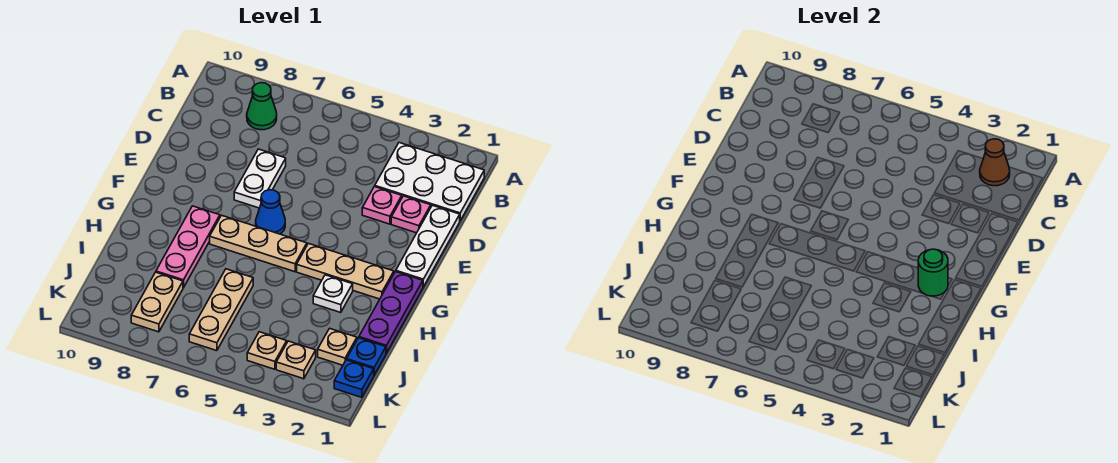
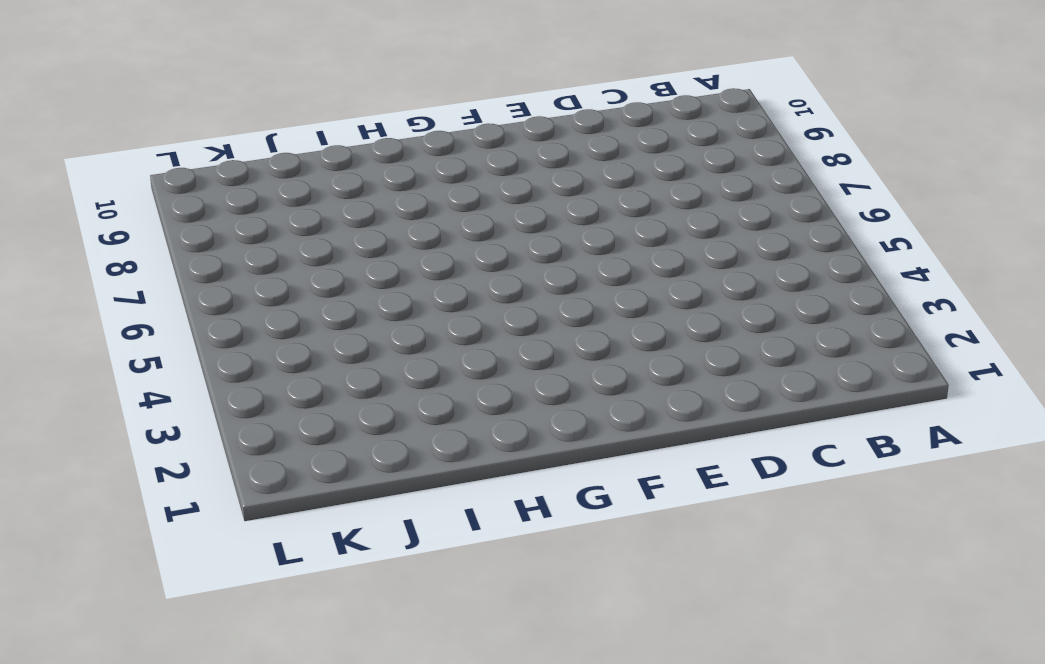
none -> white 2x3 plate [375,143,484,221]
none -> green 1x1 cone [247,83,277,130]
none -> white 1x3 plate [396,205,460,287]

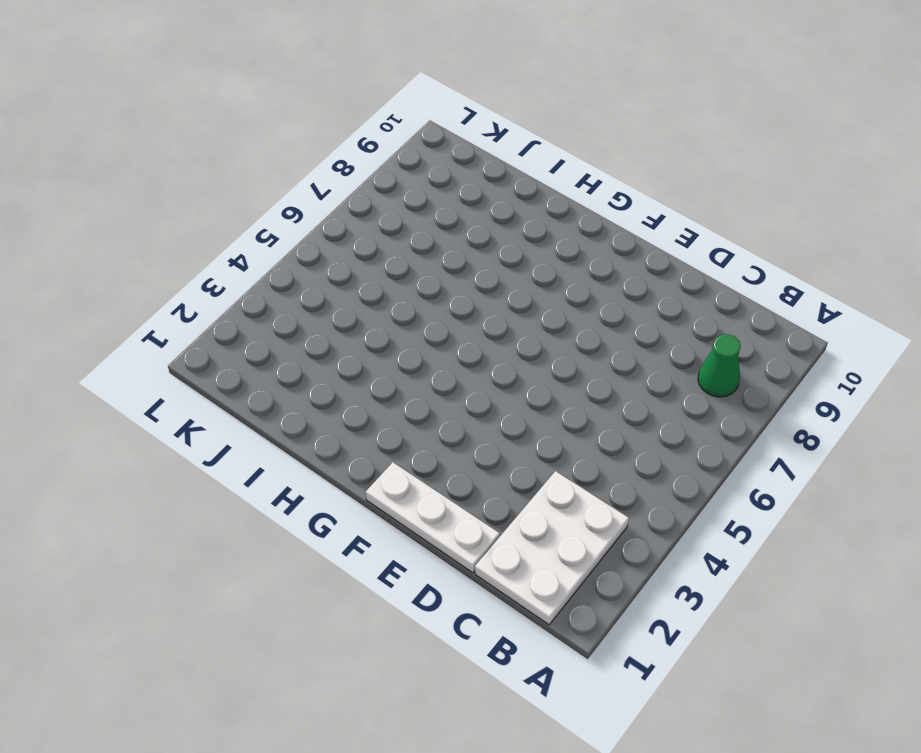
none -> pink 1x1 plate [391,196,431,233]
none -> pink 1x1 plate [362,187,402,224]
none -> white 1x2 plate [234,149,286,208]

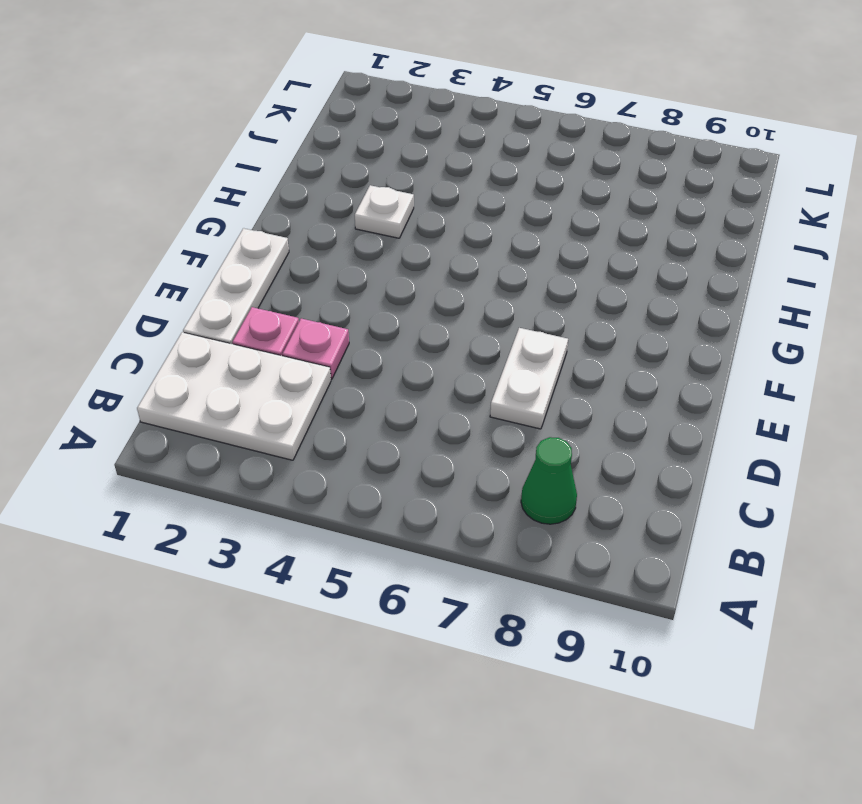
none -> blue 1x1 cone [256,190,285,234]
none -> purple 1x3 plate [359,272,423,353]
none -> tan 1x3 plate [297,244,394,299]

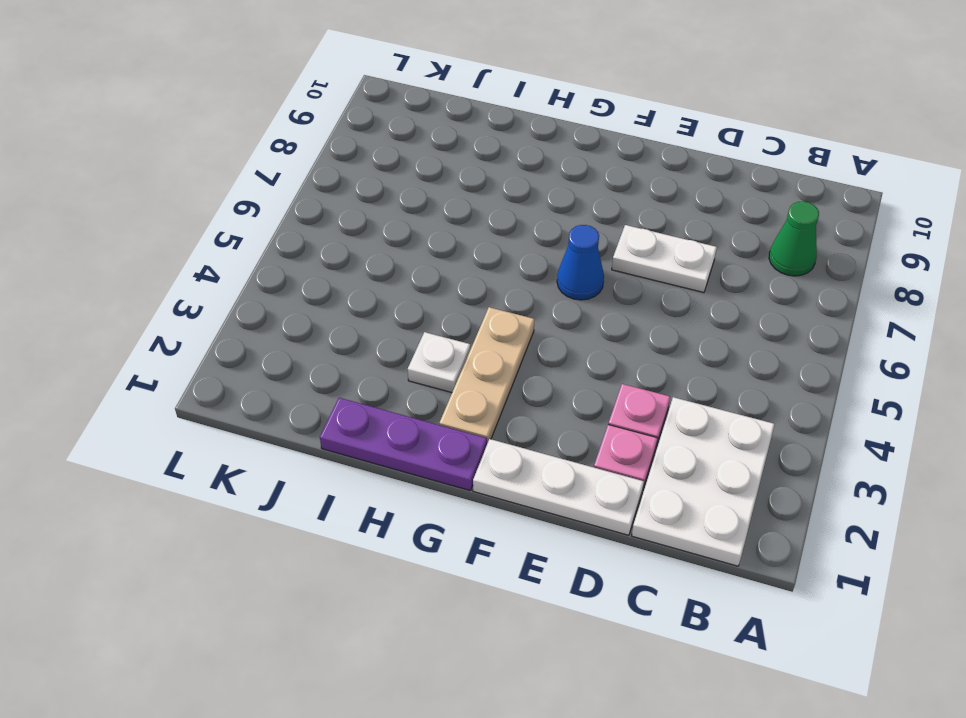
none -> tan 1x3 plate [210,215,307,272]
none -> pink 1x3 plate [156,206,220,288]
none -> tan 1x3 plate [189,269,253,351]

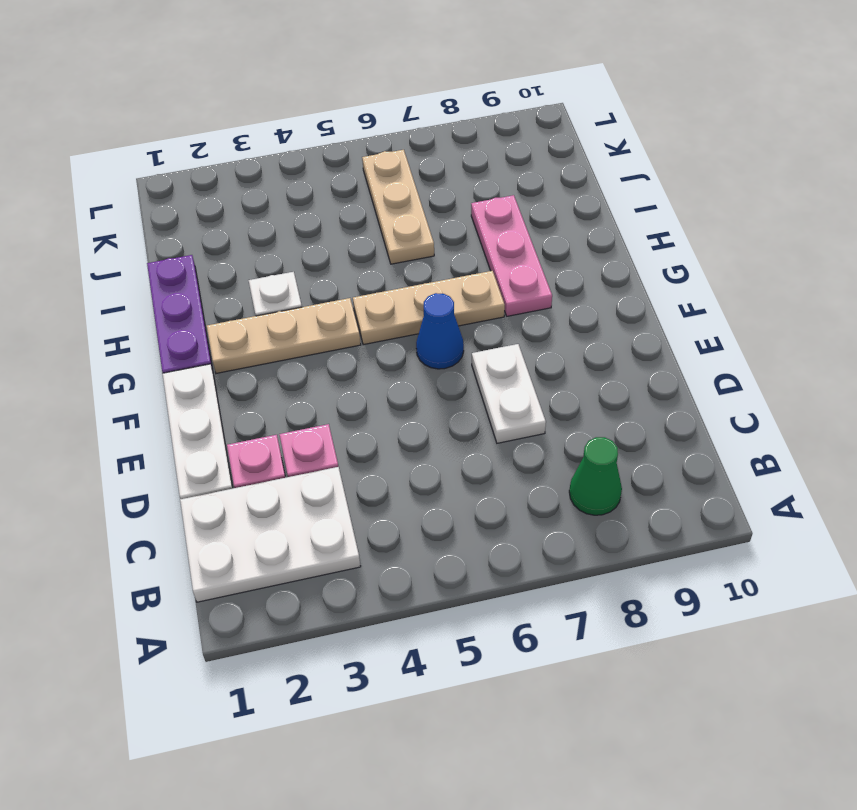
none -> blue 1x1 plate [347,338,386,375]
none -> tan 1x1 plate [318,328,357,365]
none -> tan 1x2 plate [131,272,183,332]

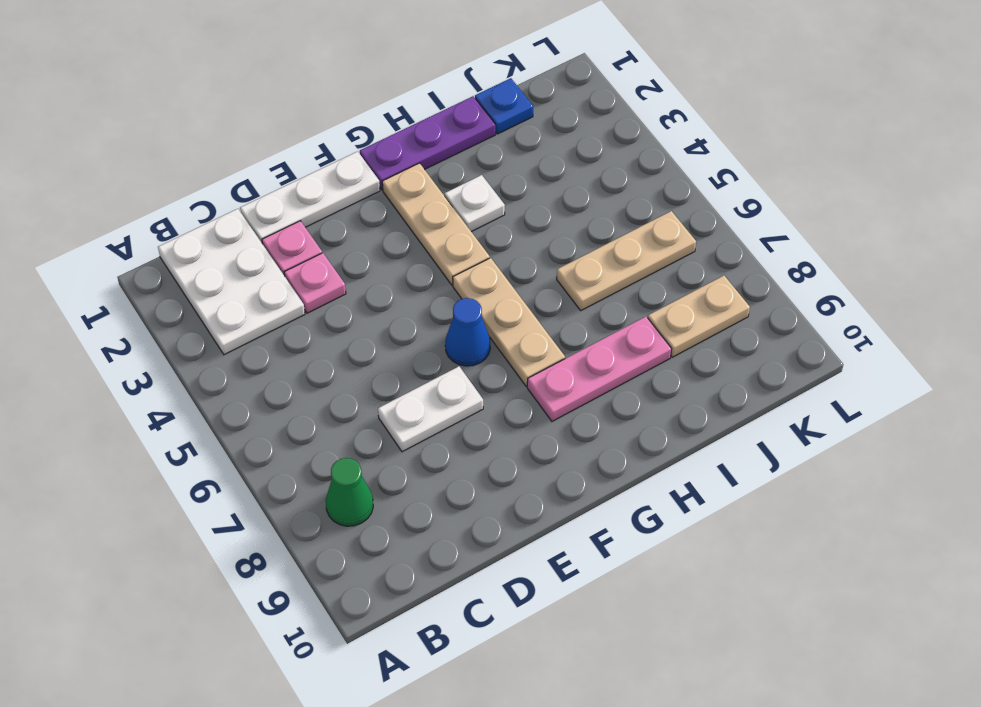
none -> tan 1x1 plate [318,328,357,365]
none -> blue 1x1 plate [334,360,374,397]
none -> tan 1x1 plate [276,341,316,379]

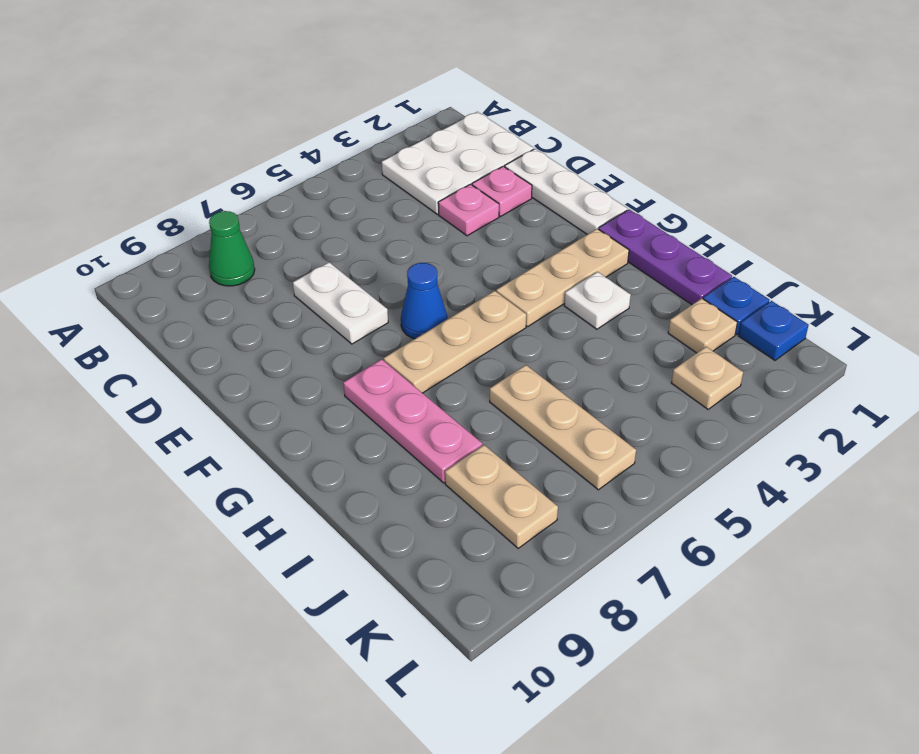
none -> tan 1x1 plate [247,332,287,369]
none -> brown 1x1 cone [980,139,1010,186]
none -> green 1x1 round brick [918,249,948,296]

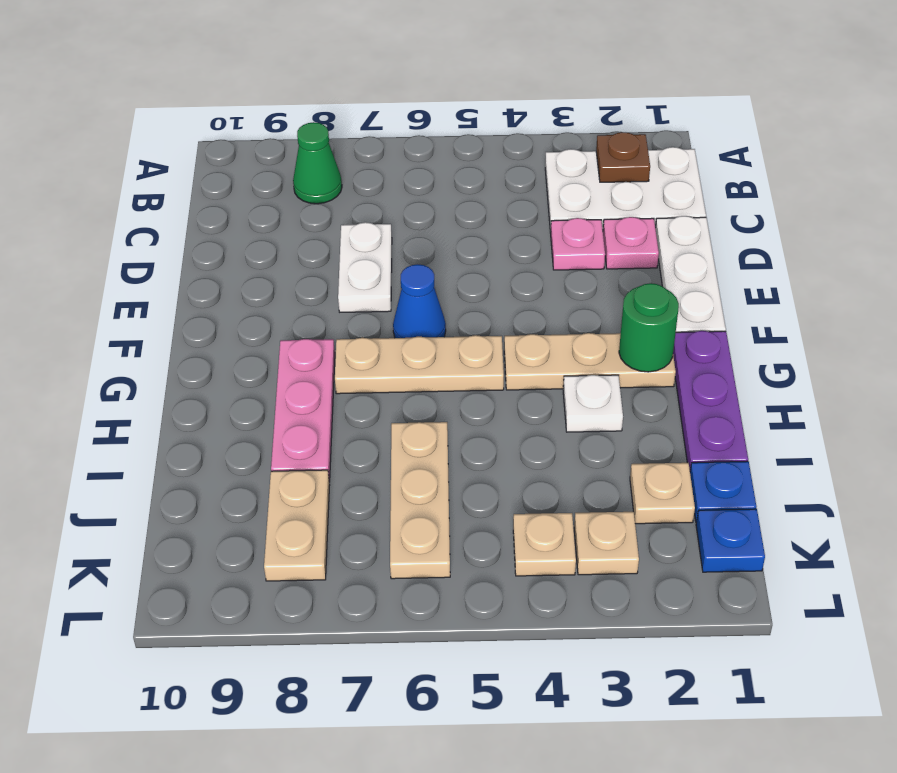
brown 1x1 plate [596,132,650,182] -> brown 1x1 cone [980,139,1010,186]

